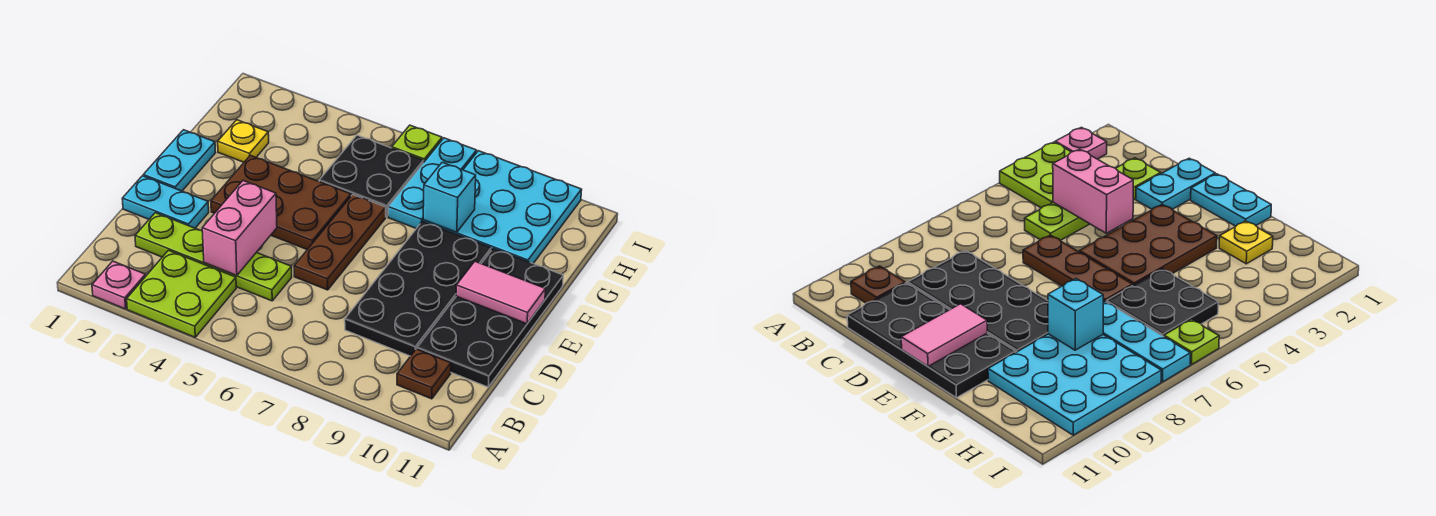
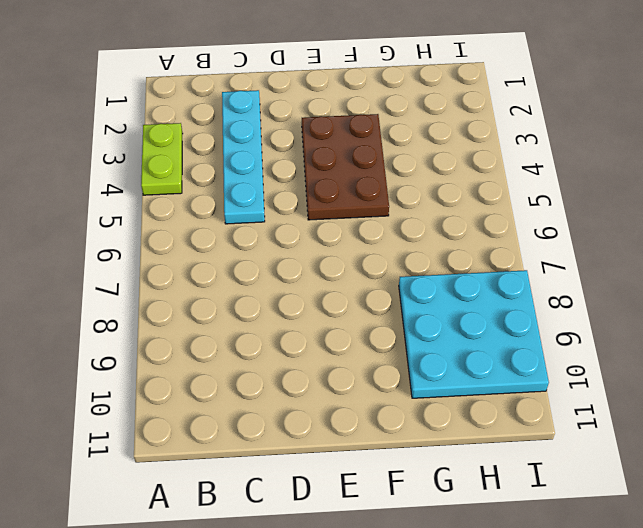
lime 1x2 plate [141,123,183,195] -> lime 2x2 plate [127,250,236,337]
cyan 1x4 plate [222,90,265,224] -> lime 1x4 plate [135,213,292,301]
none -> pink 1x1 plate [92,261,146,309]
none -> brown 1x1 plate [397,349,451,399]
none -> black 2x4 plate [345,221,491,356]

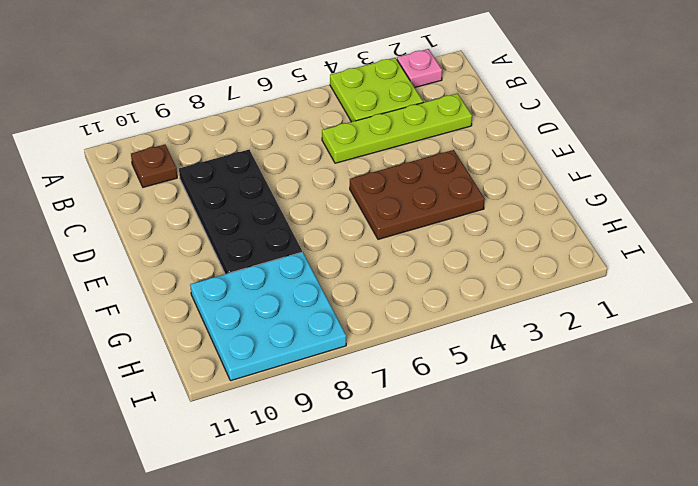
none -> black 2x4 plate [417,248,563,387]
none -> cyan 1x2 plate [122,176,209,228]
none -> brown 1x3 plate [294,195,386,290]

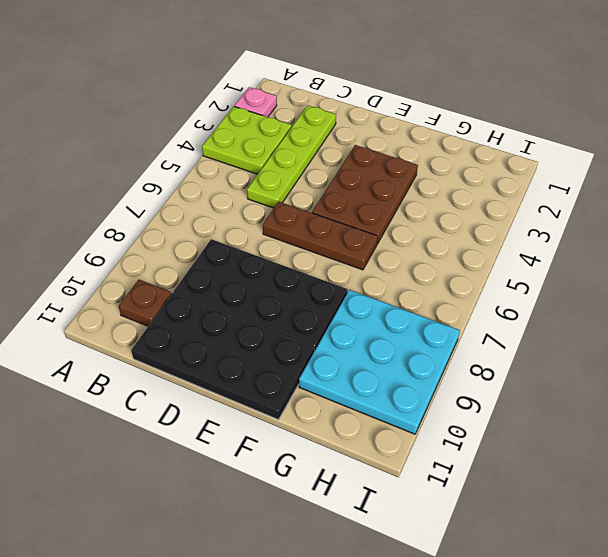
none -> cyan 1x2 plate [122,176,209,228]
none -> cyan 1x2 plate [143,130,215,191]
none -> yellow 1x1 plate [218,120,269,162]

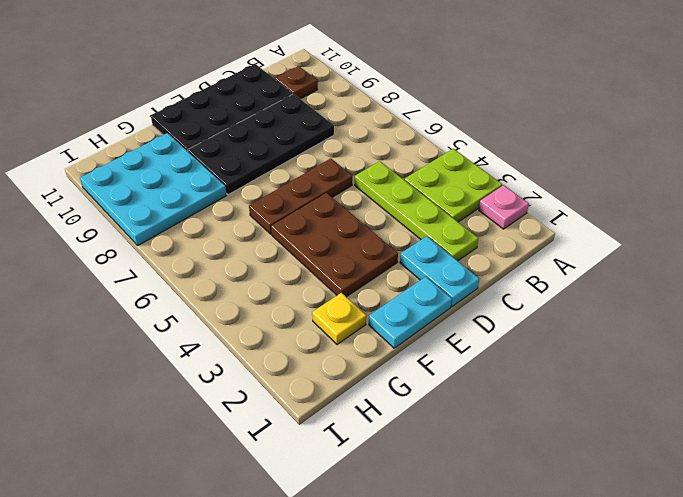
none -> black 2x2 plate [319,135,424,217]
none -> cyan 1x3 plate [388,138,477,229]
none -> lime 1x1 plate [392,125,442,162]

